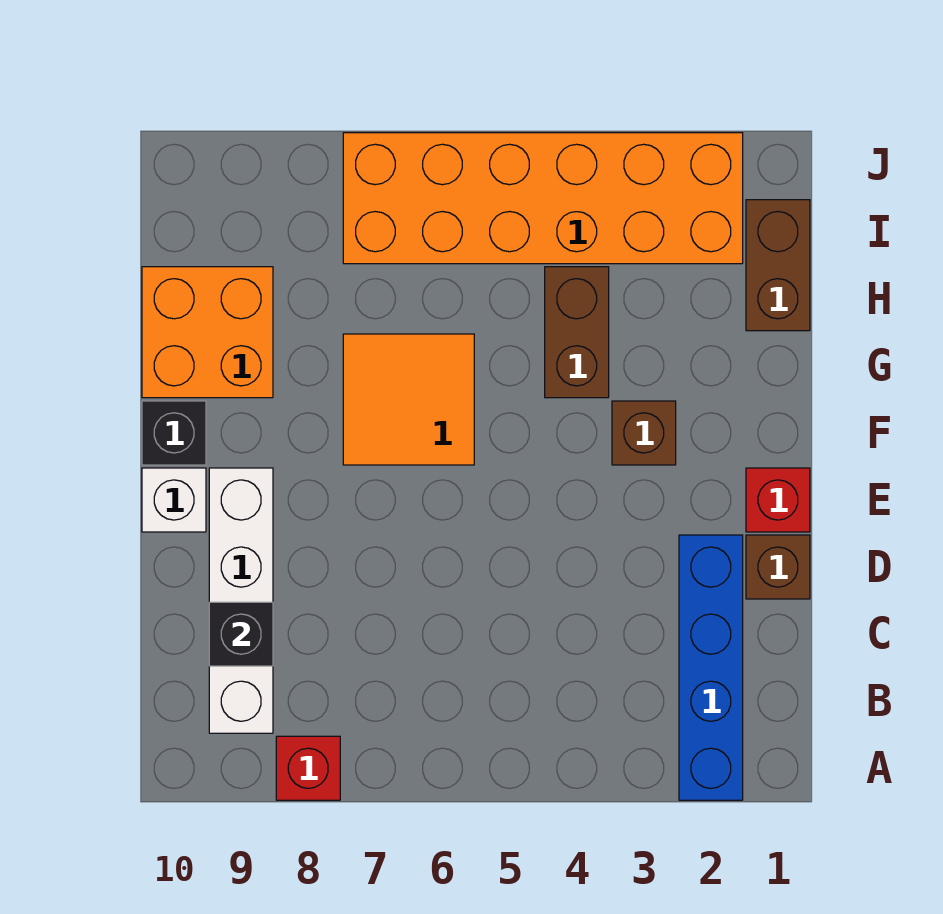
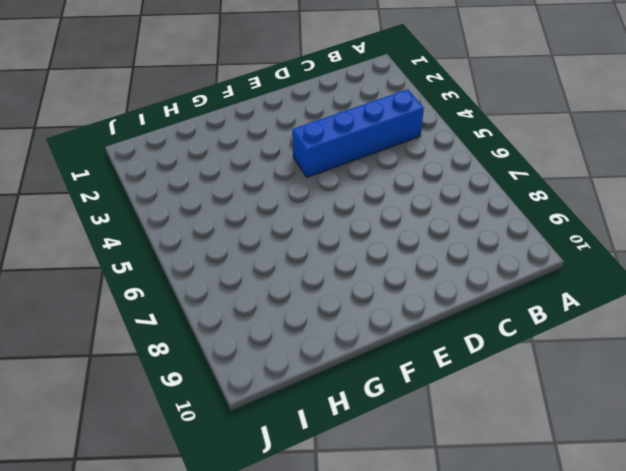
blue 1x4 brick [292,89,424,177] -> blue 1x4 brick moved to [679,535,743,800]
none -> red 1x1 brick [276,736,340,800]
none -> white 1x4 brick [209,468,273,733]
none -> brown 1x1 brick [746,535,810,599]

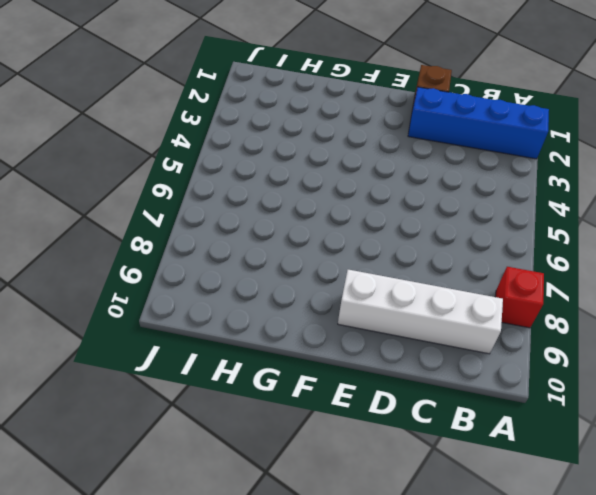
none -> red 1x1 brick [746,468,810,532]
none -> white 1x1 brick [142,468,206,532]
none -> brown 1x1 brick [612,401,676,465]

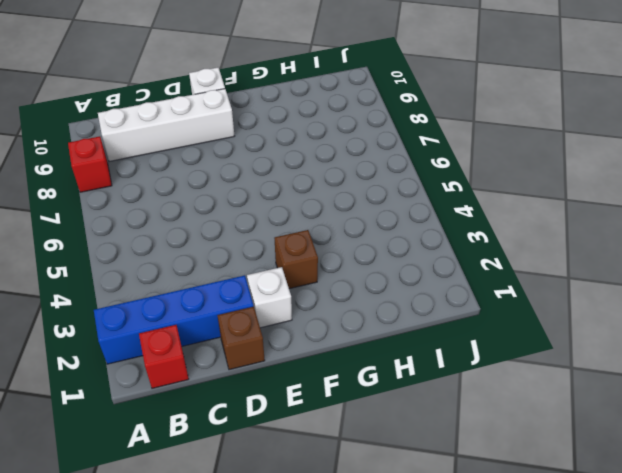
red 1x1 brick [139,325,189,388] -> red 1x1 brick moved to [746,468,810,532]
white 1x1 brick [247,267,292,328] -> none
none -> orange 2x2 tile [343,334,474,465]
none -> black 1x1 brick [142,401,206,465]
none -> brown 1x2 brick [545,267,609,398]

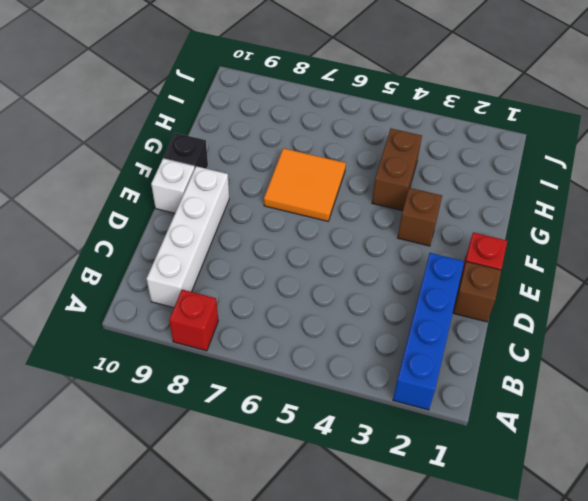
none -> orange 2x2 brick [142,267,273,398]
none -> brown 1x2 brick [746,200,810,331]
none -> orange 2x6 brick [343,133,743,264]

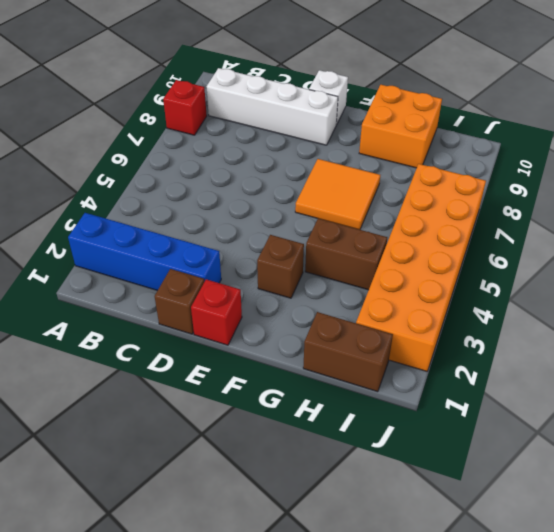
none -> black 1x1 brick [142,401,206,465]
none -> black 1x1 brick [209,602,273,666]

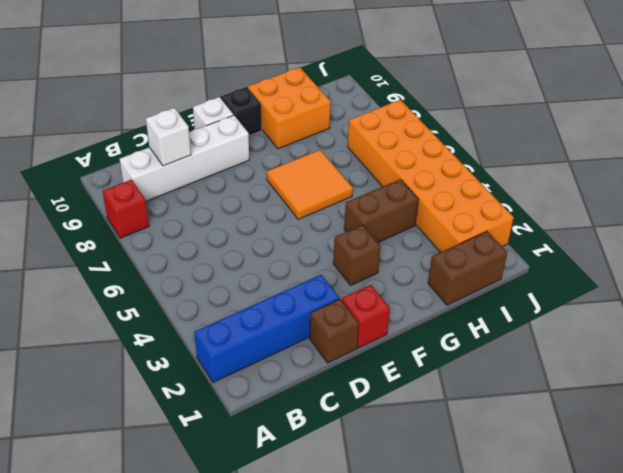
white 1x1 brick [146,108,191,166] -> black 1x1 brick [209,602,273,666]

